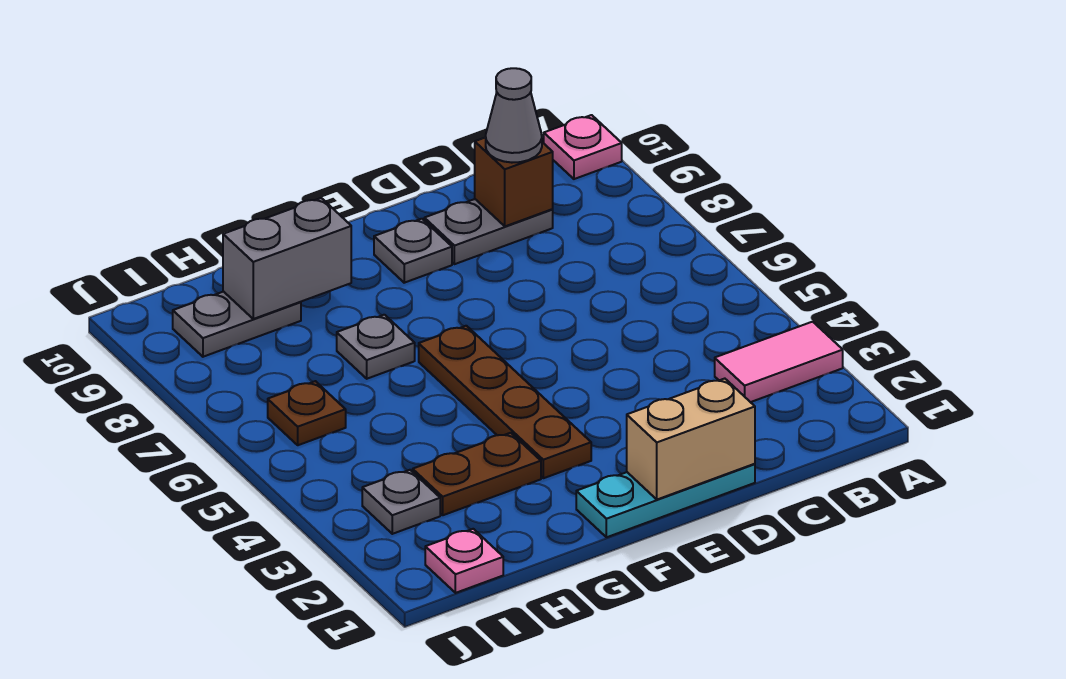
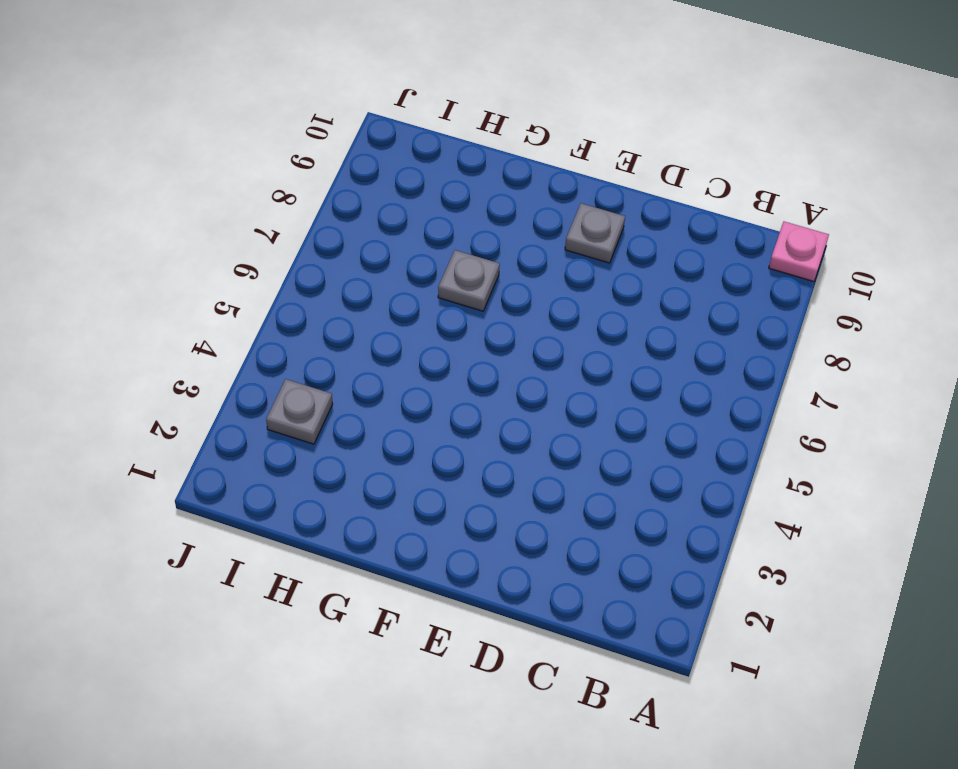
none -> pink 1x2 tile [715,322,843,402]
none -> grey 1x2 plate [424,199,553,264]
none -> cyan 1x3 plate [576,464,755,537]

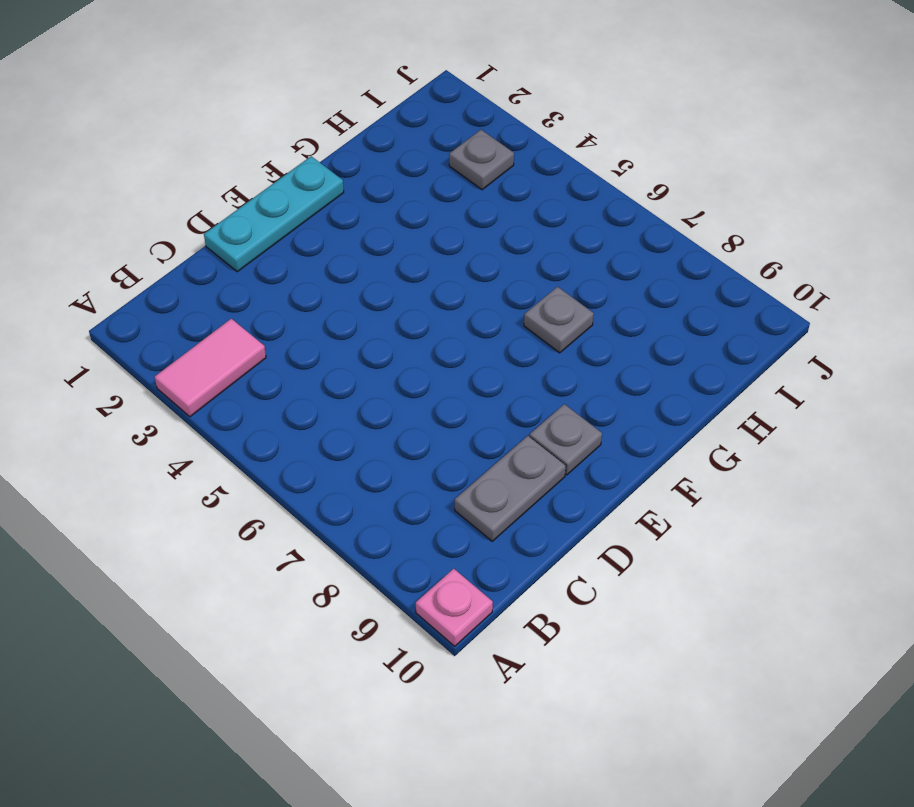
none -> brown 1x4 plate [419,326,591,478]
none -> brown 1x2 plate [413,433,541,515]
none -> grey 1x2 plate [173,292,301,357]

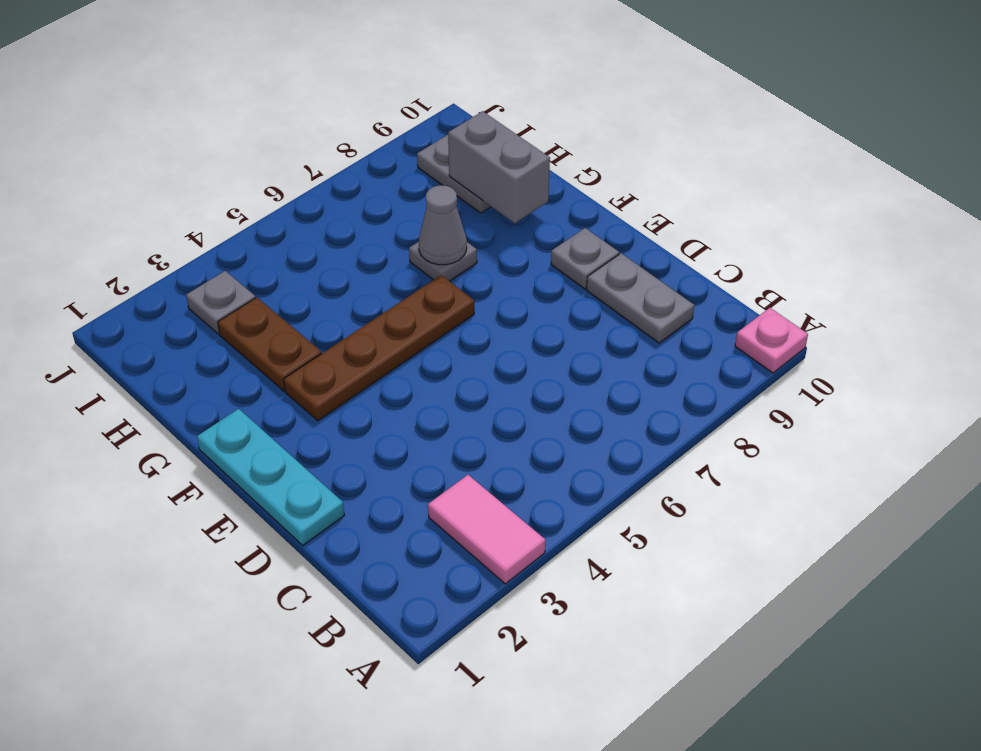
grey 1x1 cone [419,185,467,265] -> grey 1x1 cone moved to [486,68,542,163]
none -> pink 1x1 plate [425,529,503,593]
none -> brown 1x1 plate [268,381,346,445]
none -> brown 1x1 brick [475,137,553,226]

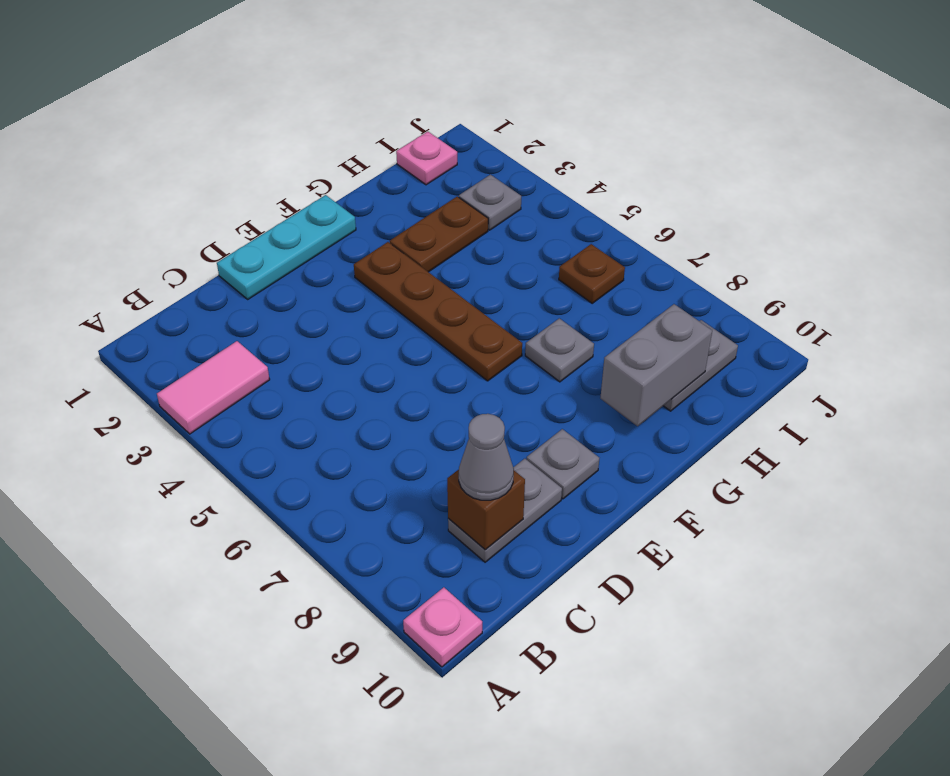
none -> tan 1x2 brick [627,379,755,499]

